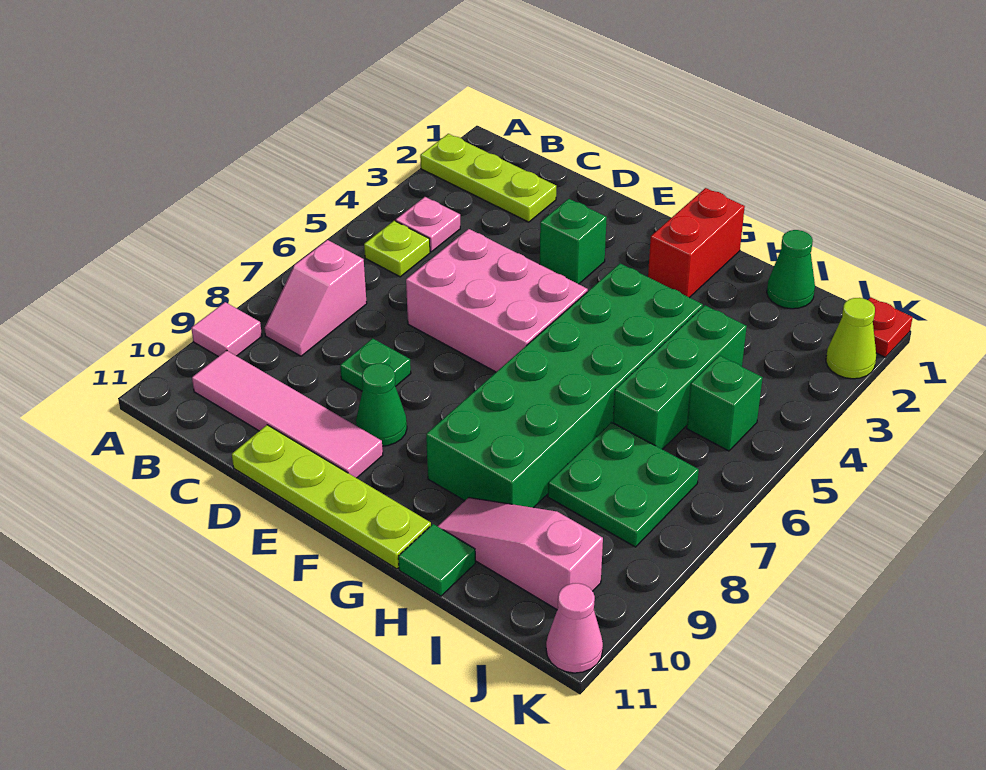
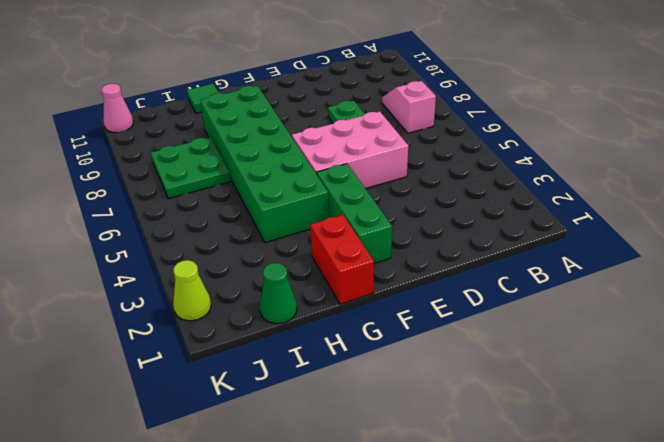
green 1x3 brick [317,164,392,263] -> green 1x3 brick moved to [613,305,747,449]
none -> lime 1x3 plate [420,134,556,222]
none -> pink 1x1 tile [191,302,262,357]
none -> pink 1x1 plate [396,197,460,252]

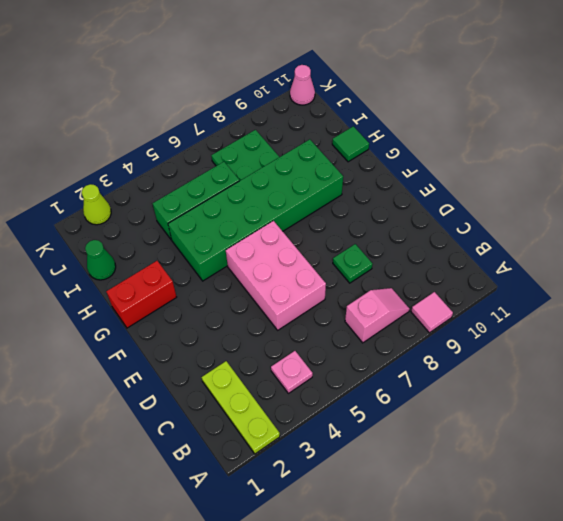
none -> lime 1x1 plate [364,221,430,277]
none -> pink 1x4 tile [192,350,383,478]
none -> lime 1x4 plate [232,425,431,569]

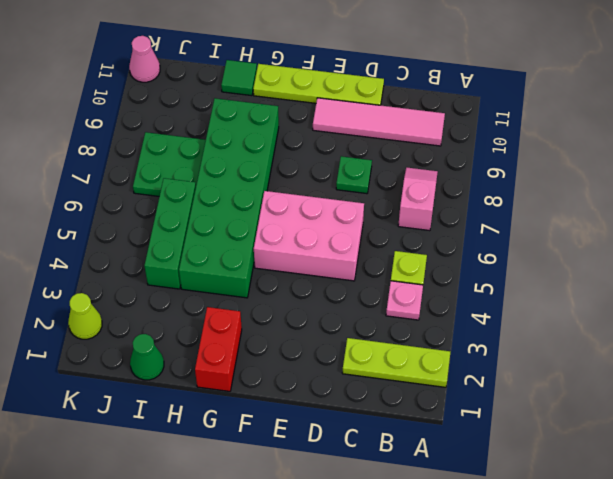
none -> pink 1x1 tile [191,302,262,357]
none -> green 1x1 brick [540,199,607,284]
none -> green 1x1 cone [356,363,407,446]

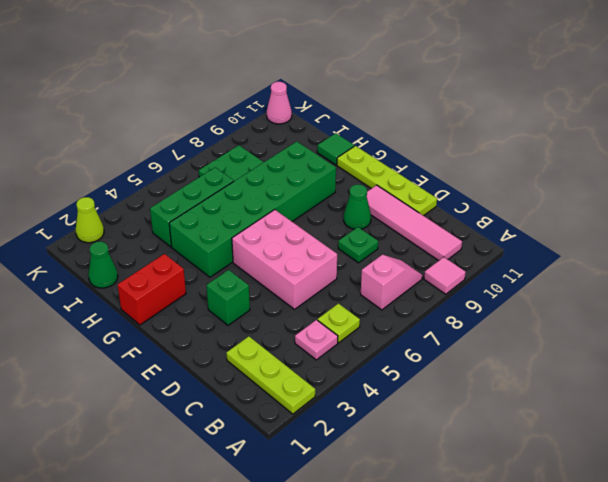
none -> pink 1x3 slope [438,498,603,610]
none -> green 1x1 brick [687,356,763,451]
none -> red 1x1 plate [868,297,913,357]

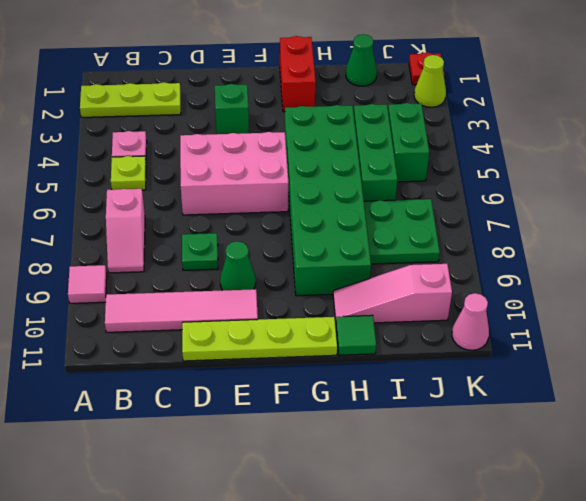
green 1x2 brick [388,103,429,182] -> green 1x1 brick [687,356,763,451]

